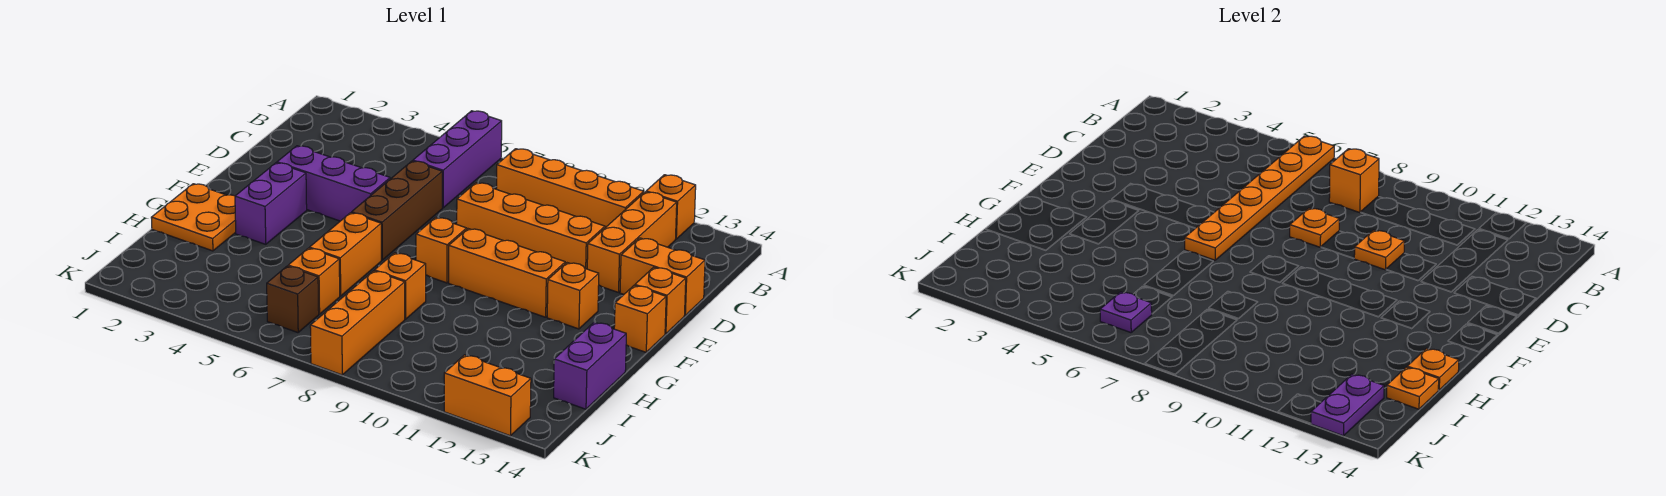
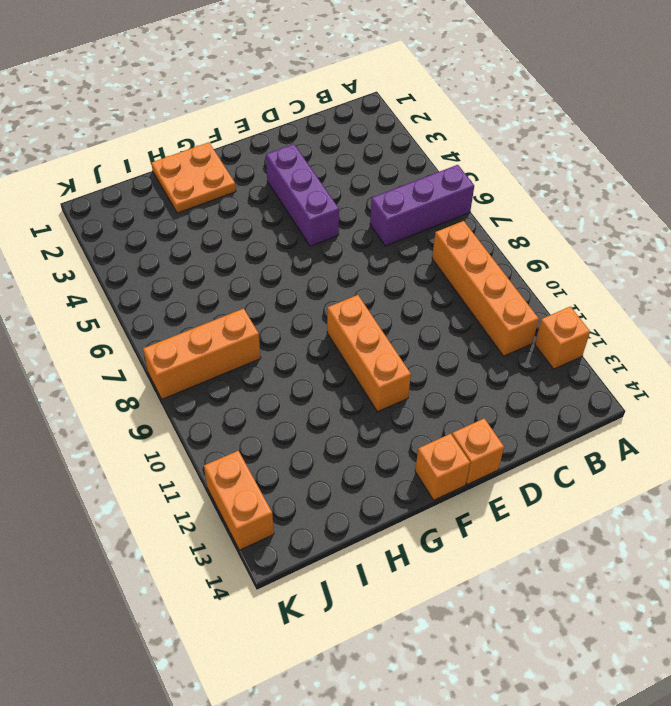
none -> orange 1x3 brick [587,192,677,292]
none -> brown 1x3 brick [352,161,442,260]
none -> orange 1x4 brick [457,183,605,269]
none -> orange 1x2 brick [620,238,705,315]

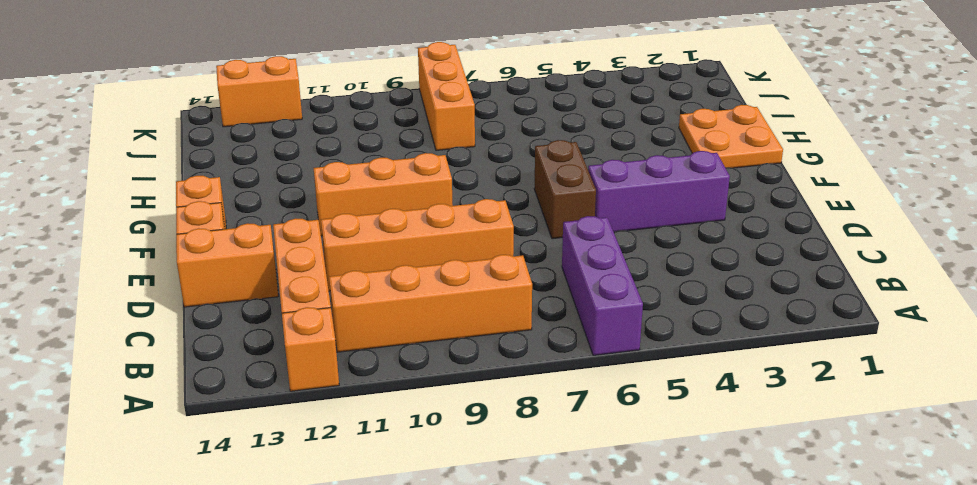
brown 1x2 brick [534,140,596,239] -> brown 1x3 brick [352,161,442,260]
none -> purple 1x2 brick [235,163,307,244]
none -> orange 1x1 brick [416,217,467,283]
none -> orange 1x1 brick [547,263,599,329]
none -> orange 1x2 brick [310,213,381,296]

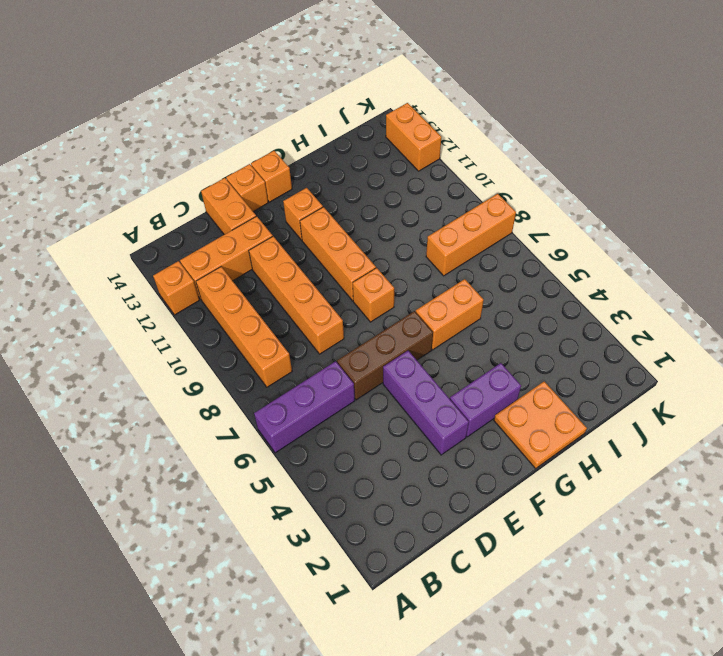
none -> orange 1x1 brick [375,253,426,319]
none -> purple 1x2 brick [554,322,626,409]
none -> orange 1x1 brick [288,248,340,314]
none -> brown 1x1 brick [267,266,319,333]

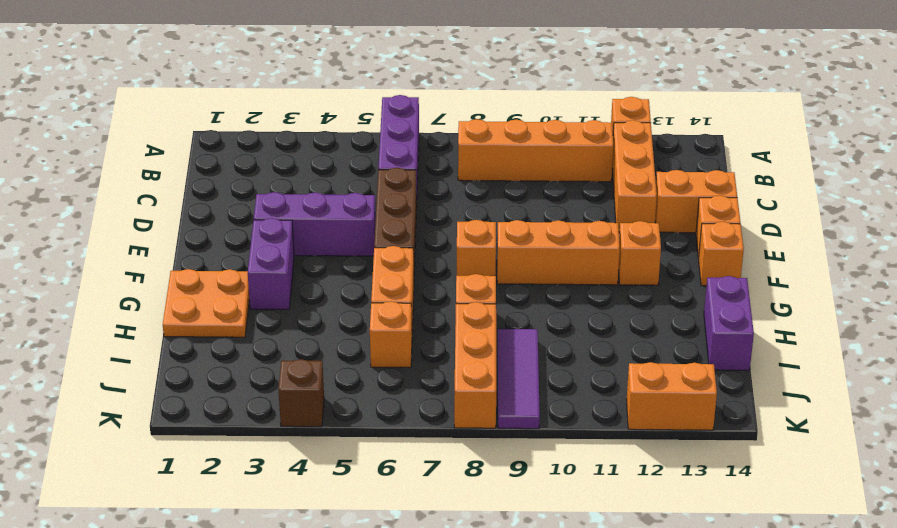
purple 1x3 tile [498,329,540,429] -> none
brown 1x1 brick [278,359,324,427] -> brown 1x1 brick moved to [267,266,319,333]
none -> orange 1x4 brick [457,183,605,269]
none -> orange 1x6 plate [1185,136,1334,260]
none -> orange 1x1 brick [1329,149,1379,213]
none -> orange 1x1 plate [1290,208,1339,247]

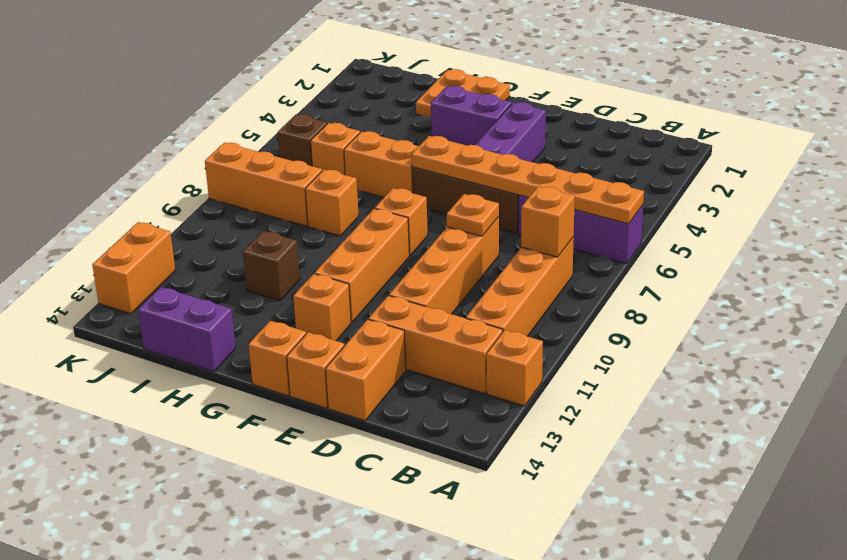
brown 1x1 brick [243,231,300,301] -> none
none -> orange 1x1 plate [1354,230,1405,270]
none -> orange 1x1 plate [1407,348,1459,390]
none -> orange 1x1 plate [1387,367,1439,409]
none -> purple 1x1 plate [1100,292,1152,333]

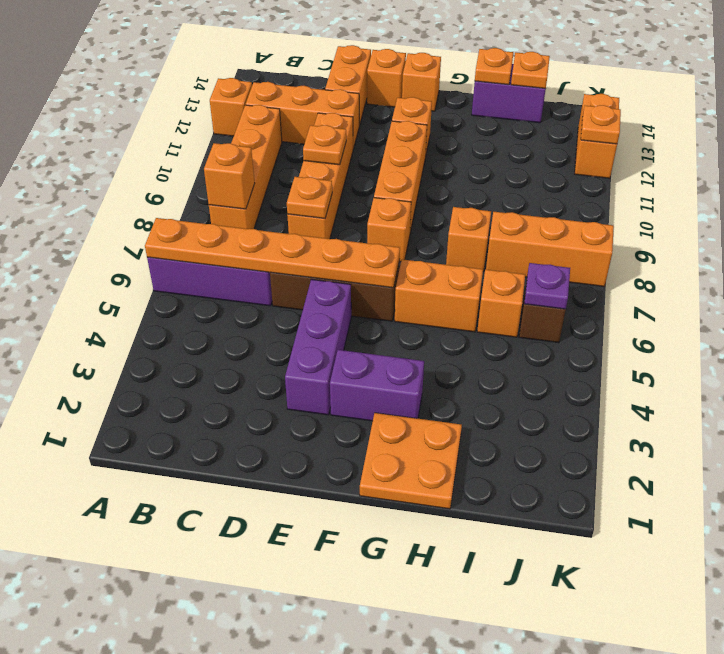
orange 1x1 plate [581,105,621,144] -> none
none -> purple 1x2 plate [1311,374,1384,436]

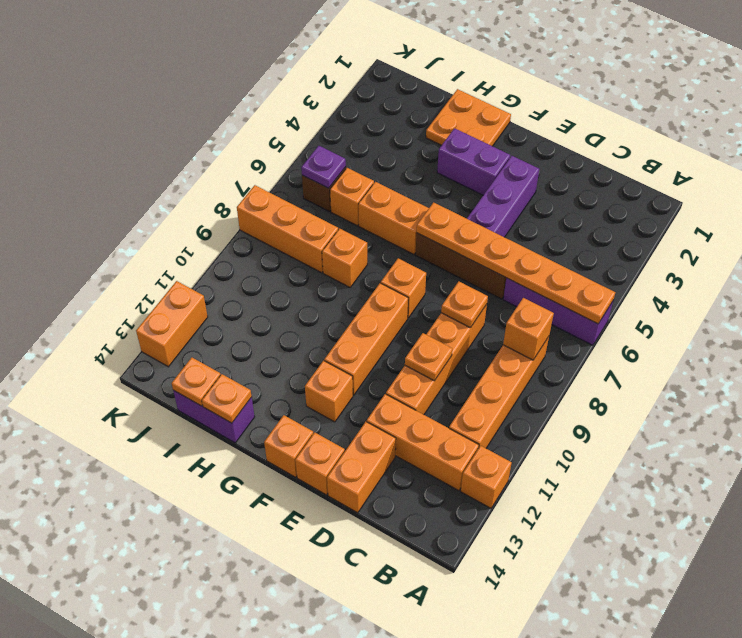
none -> purple 1x2 plate [1311,374,1384,436]

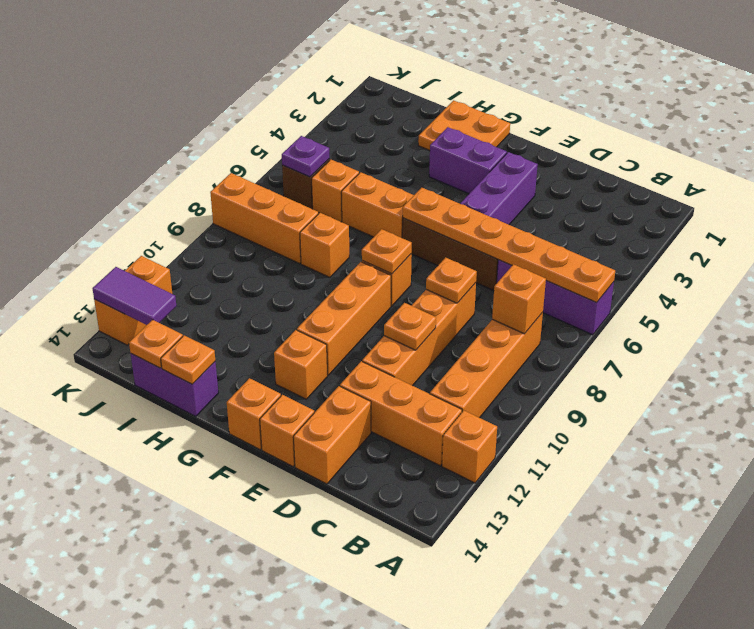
orange 1x1 plate [362,229,412,274] -> none
purple 1x2 tile [93,267,176,325] -> purple 1x2 plate [1311,374,1384,436]

